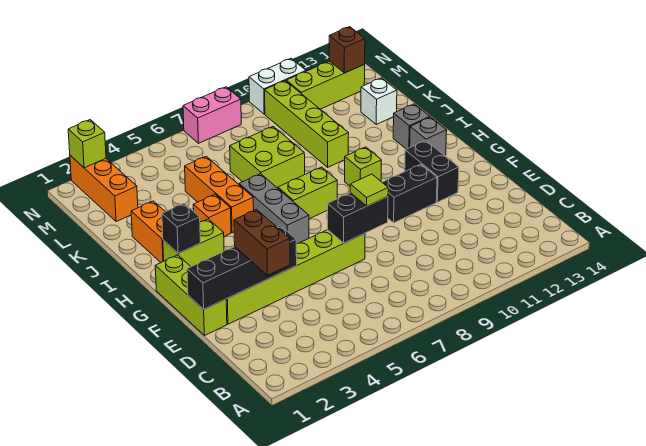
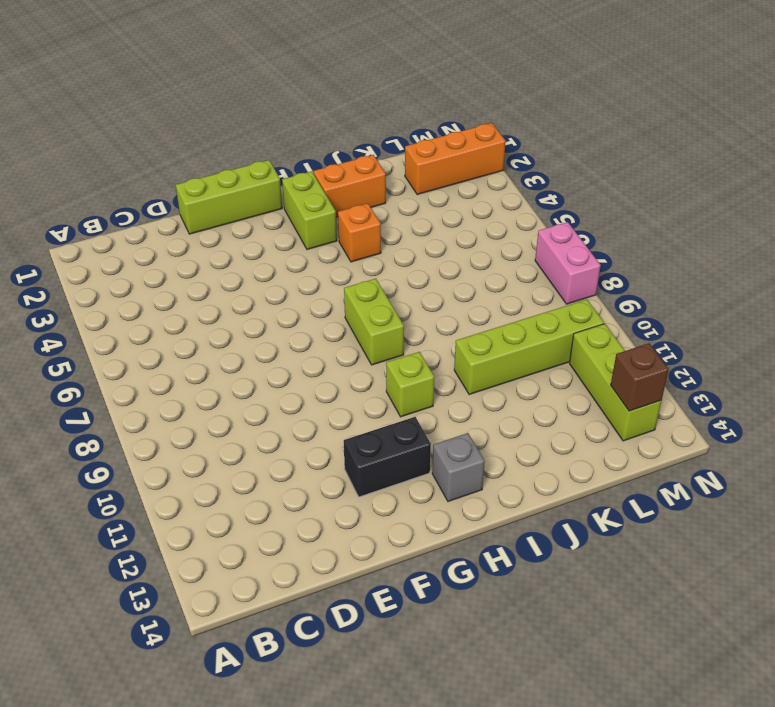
none -> lime 1x6 brick [226,230,365,324]
none -> black 1x2 brick [382,164,437,223]
none -> grey 1x3 brick [239,174,309,244]

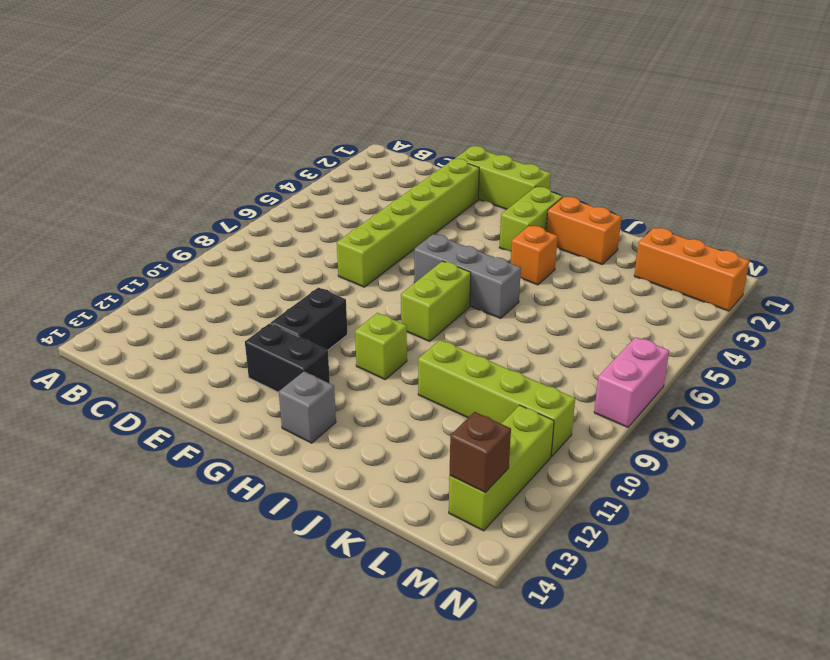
none -> orange 1x3 brick [185,157,254,233]
none -> grey 1x1 brick [393,104,430,149]
none -> lime 2x2 brick [230,127,305,188]

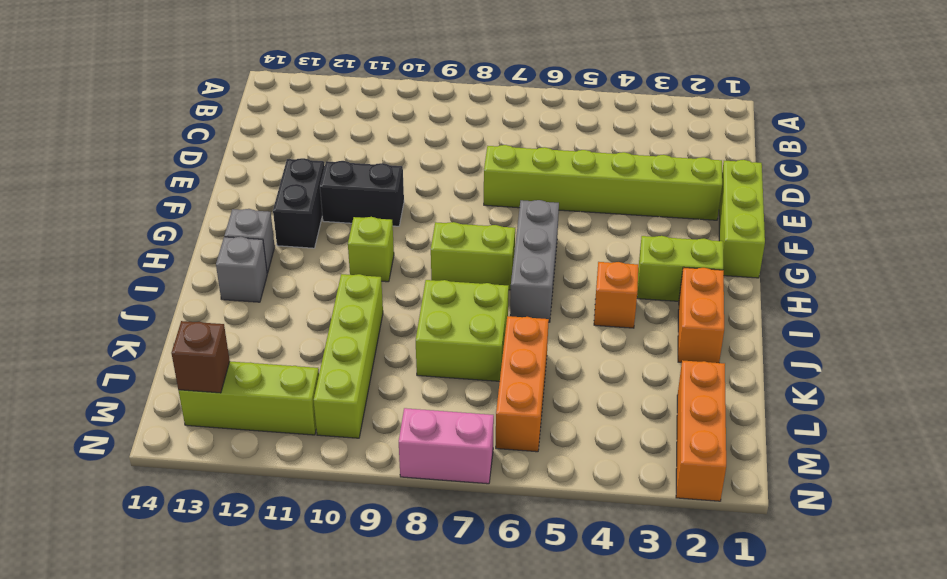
orange 1x3 brick [496,316,549,452] -> orange 1x3 brick moved to [185,157,254,233]
none -> white 1x1 brick [361,78,397,124]
none -> white 1x2 brick [249,59,306,114]
none -> black 1x4 brick [187,225,297,309]

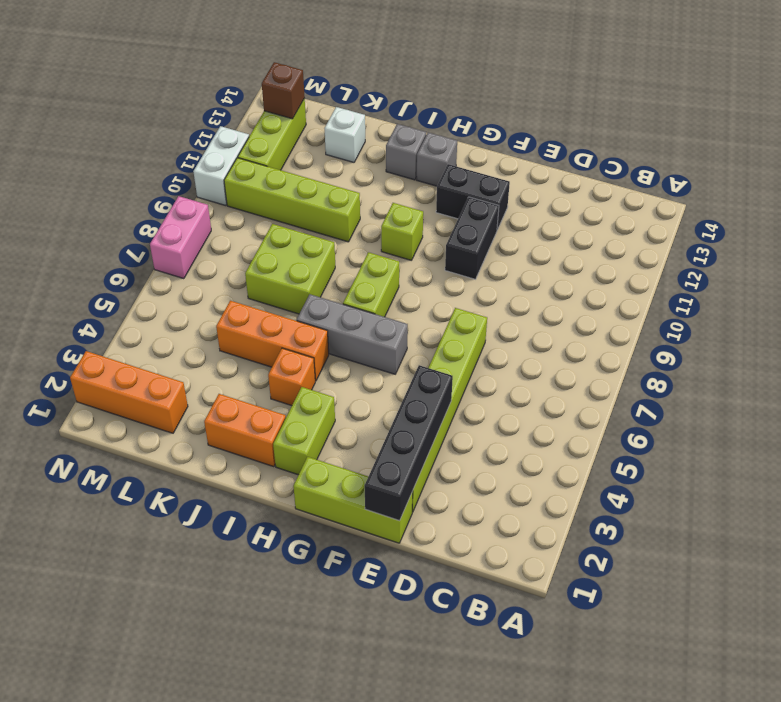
none -> black 1x2 brick [328,193,388,243]
none -> black 1x1 brick [162,203,200,253]
none -> lime 1x1 brick [68,120,106,168]

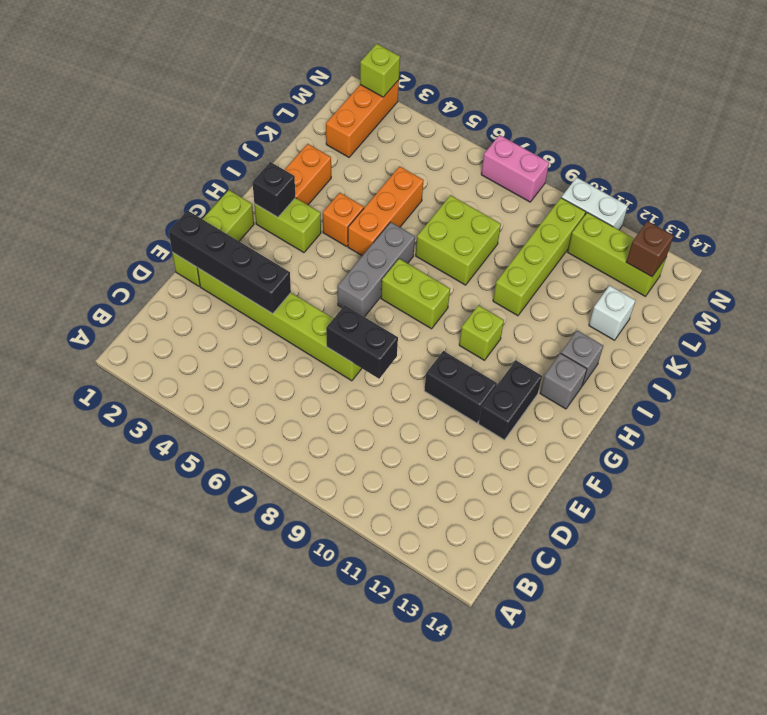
none -> brown 1x2 brick [234,210,290,275]
none -> lime 1x1 tile [350,174,388,206]

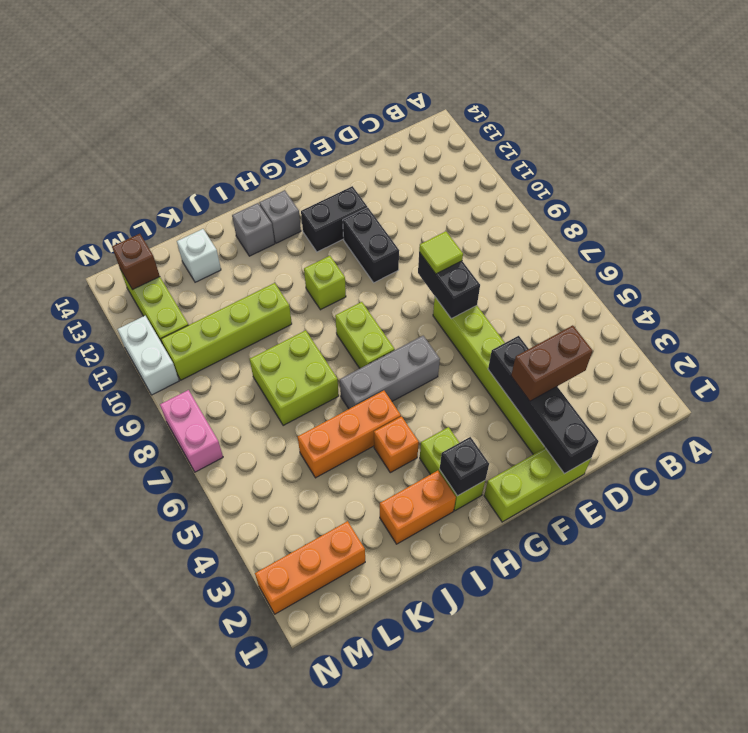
none -> lime 1x1 brick [68,120,106,168]

